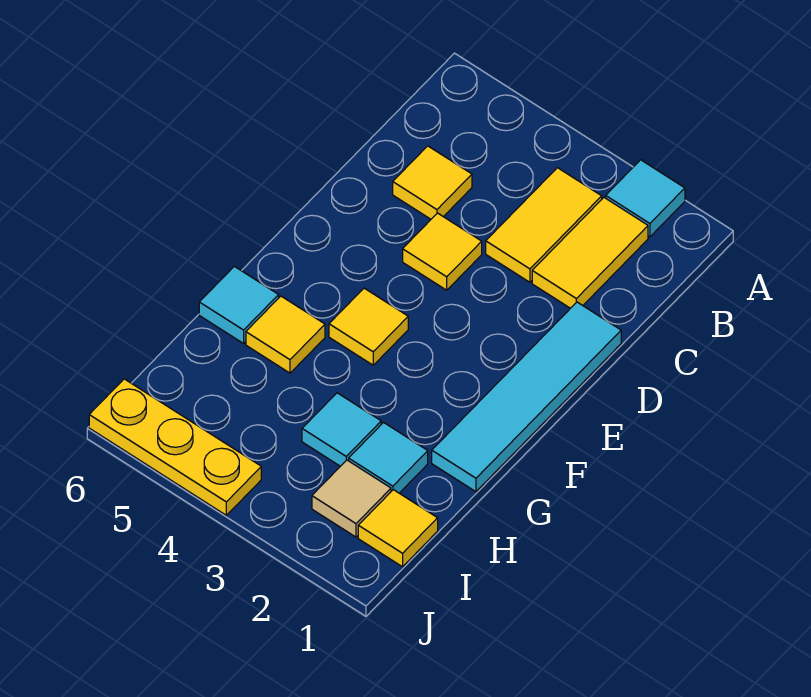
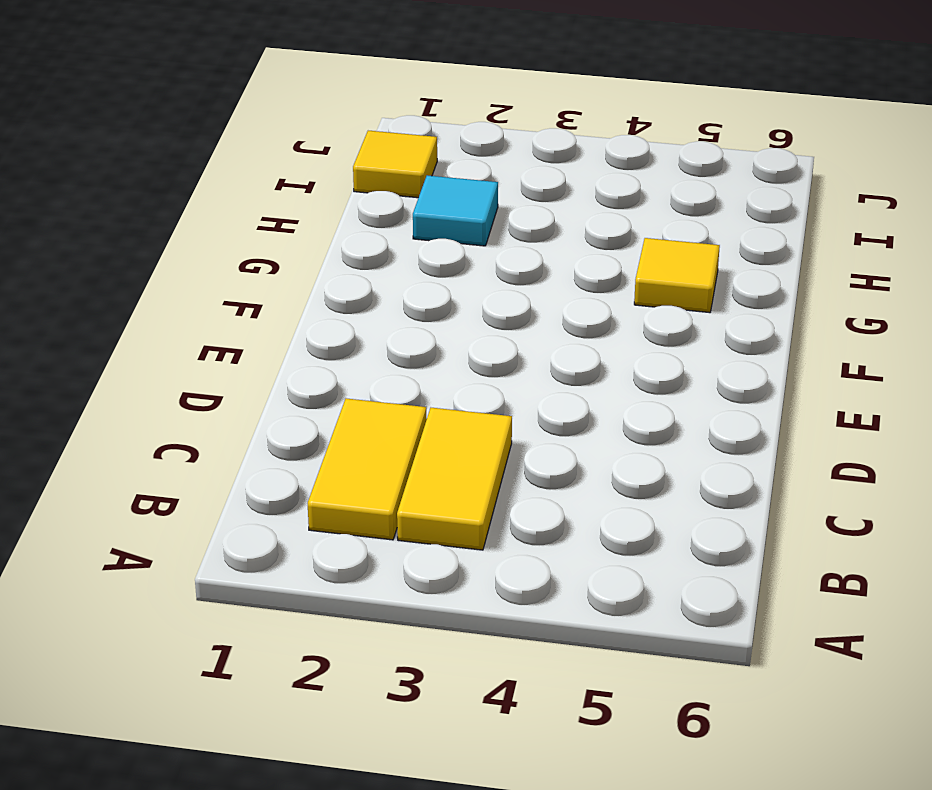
none -> cyan 1x1 tile [606,160,685,237]
none -> yellow 1x1 tile [393,146,472,219]
none -> cyan 1x4 tile [432,302,621,492]

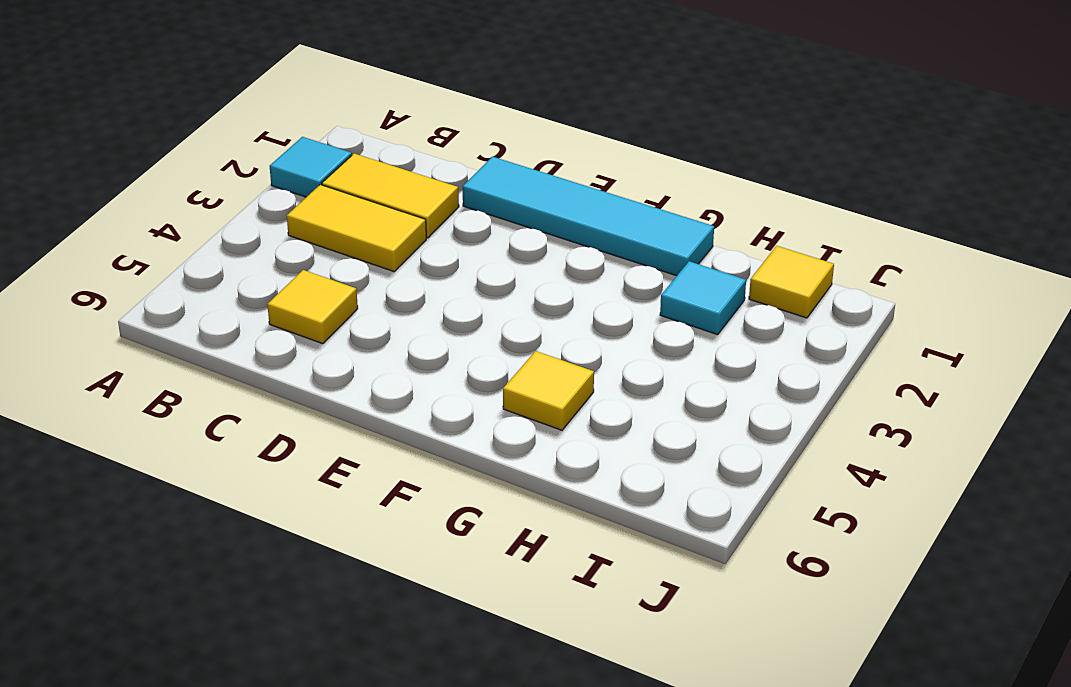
none -> yellow 1x1 tile [403,213,482,290]
none -> yellow 1x1 tile [329,288,408,365]
none -> cyan 1x1 tile [199,266,279,343]

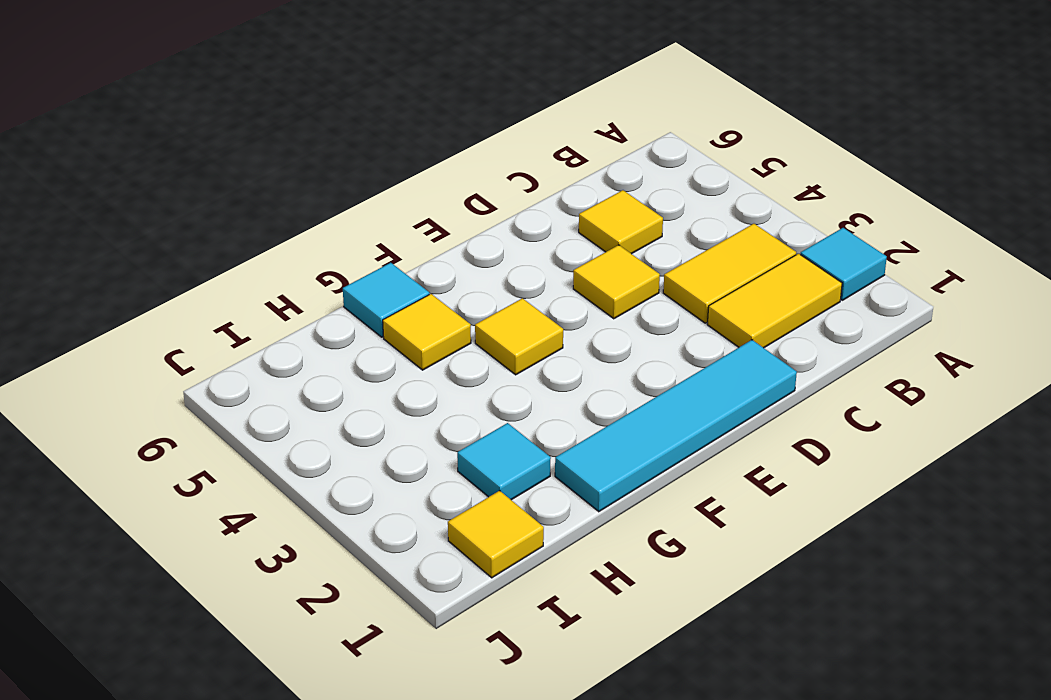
none -> cyan 1x1 tile [302,393,381,466]
none -> tan 1x1 tile [312,460,391,537]
none -> yellow 1x3 plate [89,379,261,515]

